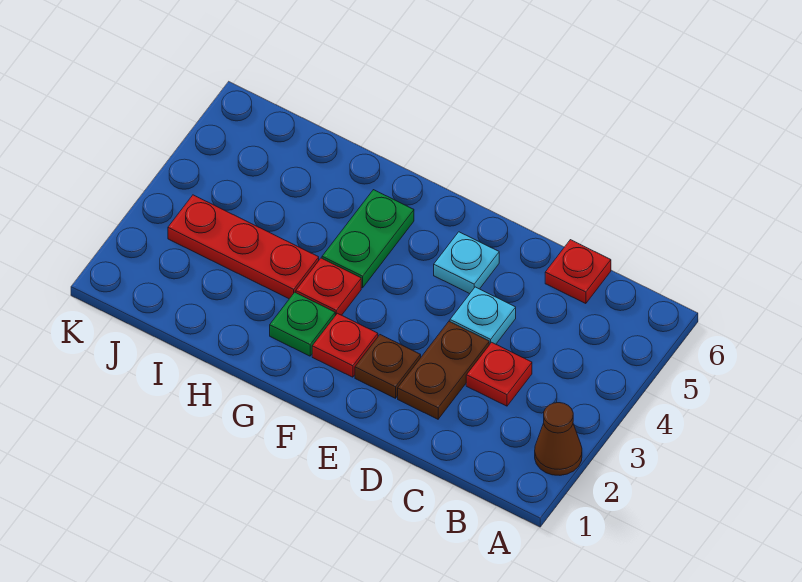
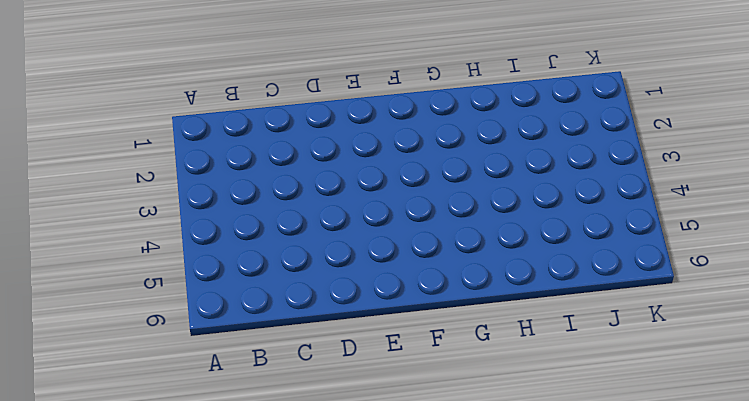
none -> brown 1x1 cone [535,403,582,475]
none -> red 1x1 plate [466,342,532,406]
none -> red 1x1 plate [545,240,611,304]

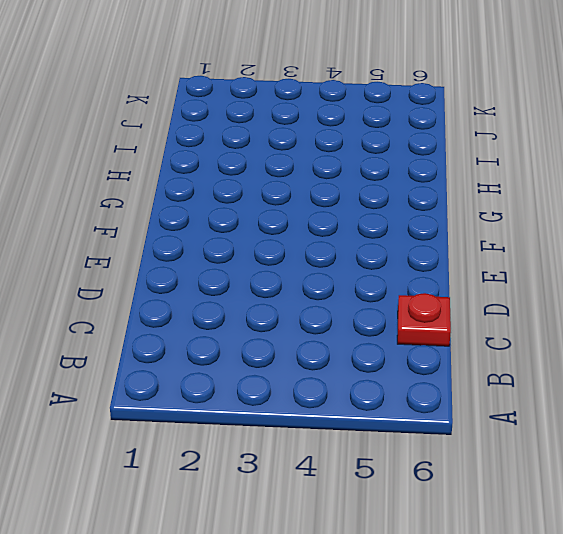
none -> brown 1x1 cone [535,403,582,475]
none -> red 1x1 plate [466,342,532,406]
none -> brown 1x2 plate [398,321,489,419]

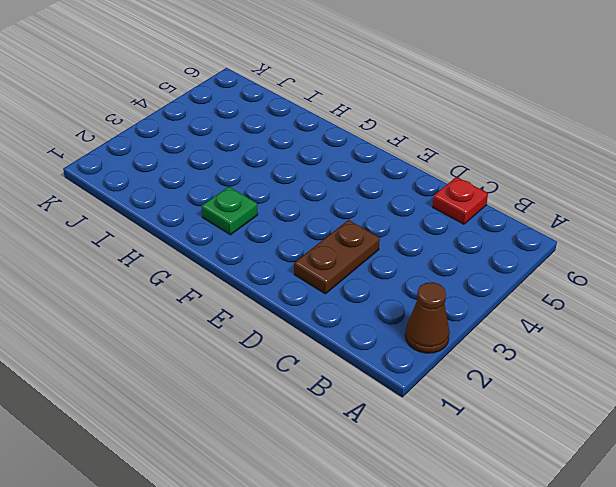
none -> red 1x1 plate [466,342,532,406]
none -> cyan 1x1 plate [450,287,516,345]
none -> brown 1x1 plate [355,335,421,398]

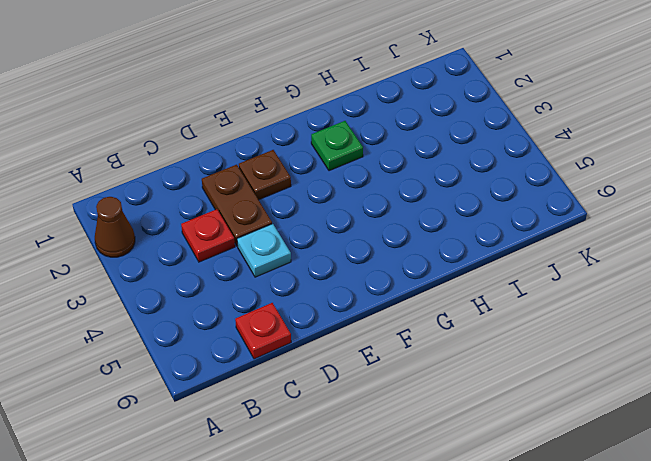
none -> cyan 1x1 plate [434,232,499,294]
none -> red 1x1 plate [312,313,378,377]
none -> red 1x1 plate [296,258,361,315]

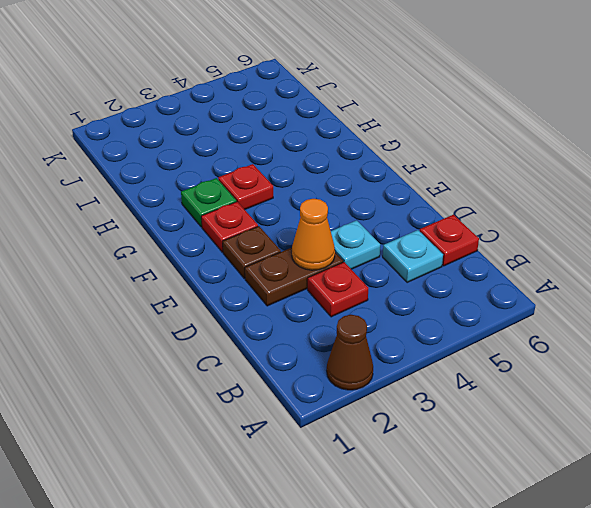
cyan 1x1 plate [383,230,443,283] -> cyan 1x1 plate moved to [434,232,499,294]
orange 1x1 cone [292,199,335,270] -> none
none -> green 1x2 plate [322,190,414,288]
none -> red 1x3 plate [168,195,319,299]

